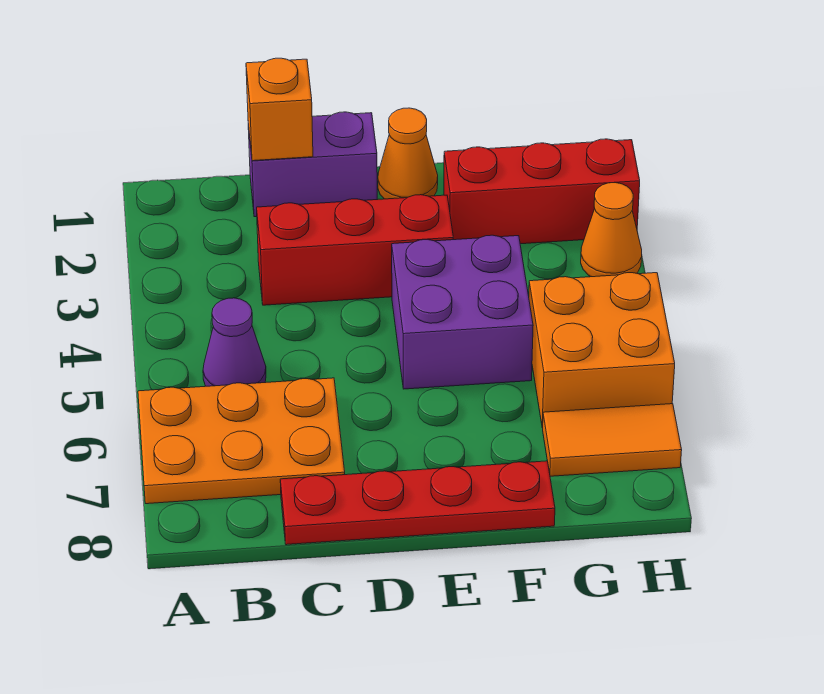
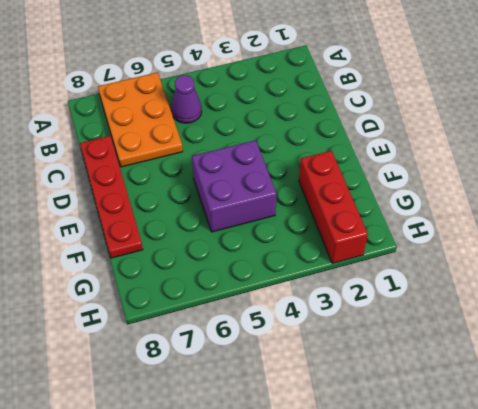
none -> purple 1x2 brick [248,112,377,217]
none -> red 1x3 brick [257,195,453,305]
none -> orange 1x1 cone [378,108,438,199]

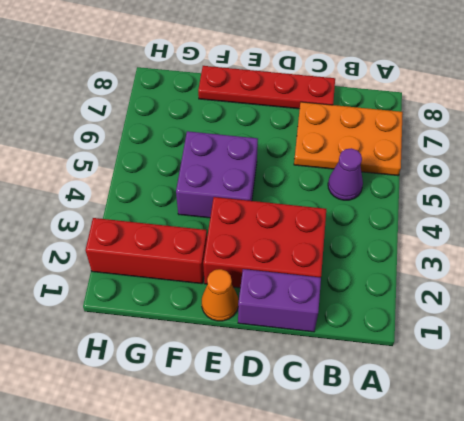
red 2x3 brick [203,197,326,288] -> red 1x3 brick [257,195,453,305]
none -> orange 2x2 brick [529,273,675,428]
none -> orange 1x2 tile [543,404,682,476]
none -> orange 1x1 cone [581,183,642,277]

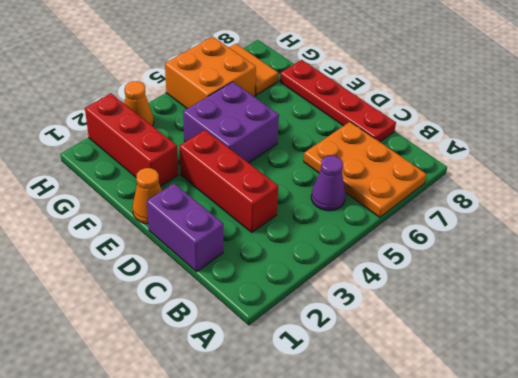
none -> orange 1x1 brick [246,58,313,161]

